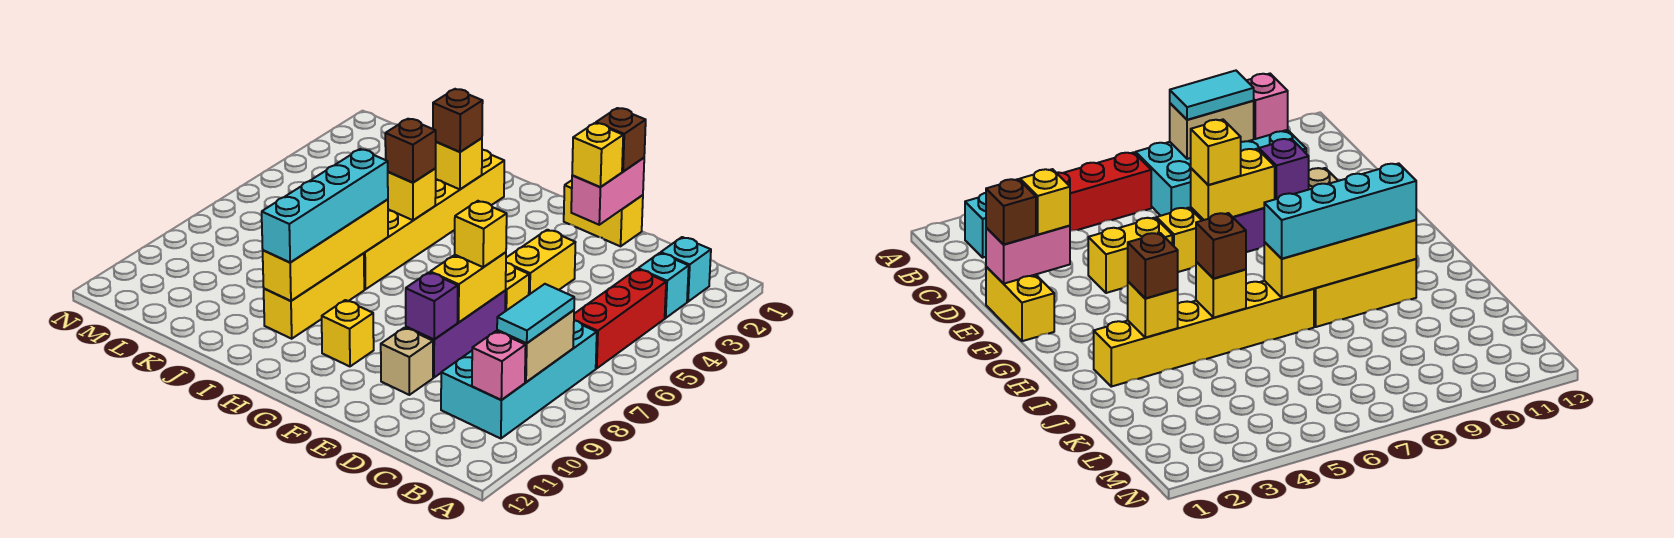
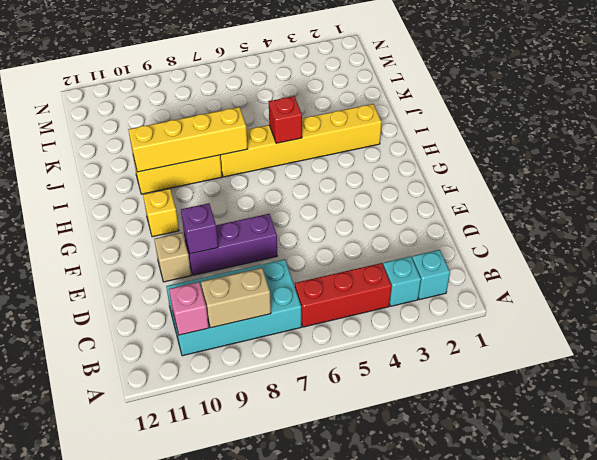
red 1x1 brick [269,96,302,143] -> yellow 1x1 brick [388,169,436,220]
none -> yellow 1x2 brick [564,180,643,246]
none -> yellow 1x2 brick [506,230,575,295]
none -> yellow 1x1 brick [505,263,529,311]

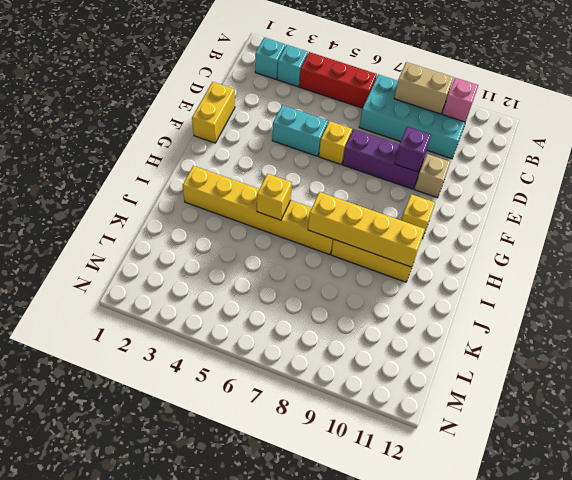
cyan 1x2 brick [272,105,328,156] -> yellow 1x2 brick [506,230,575,295]
none -> pink 1x2 brick [571,158,644,225]
none -> yellow 1x2 brick [430,252,506,322]
none -> yellow 1x1 brick [435,138,482,189]

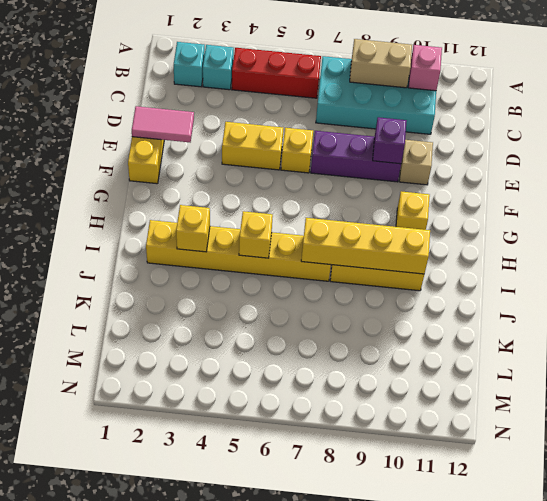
pink 1x2 tile [132,106,194,142] -> pink 1x2 brick [571,158,644,225]
none -> yellow 1x2 brick [430,252,506,322]
none -> cyan 1x2 tile [497,284,574,343]
none -> brown 1x1 brick [596,108,646,171]

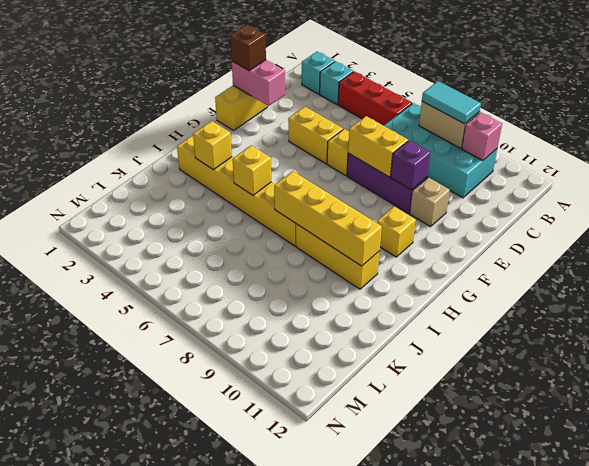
none -> yellow 1x1 brick [572,123,623,187]
none -> yellow 1x1 brick [455,201,507,267]
none -> brown 1x1 brick [433,89,483,152]

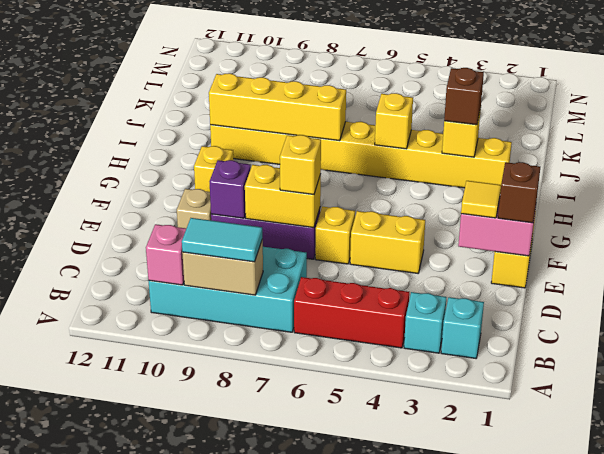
yellow 1x1 tile [461,181,501,218] -> yellow 1x1 brick [572,123,623,187]
none -> brown 1x1 brick [385,119,436,183]
none -> cyan 1x4 brick [262,149,388,262]

